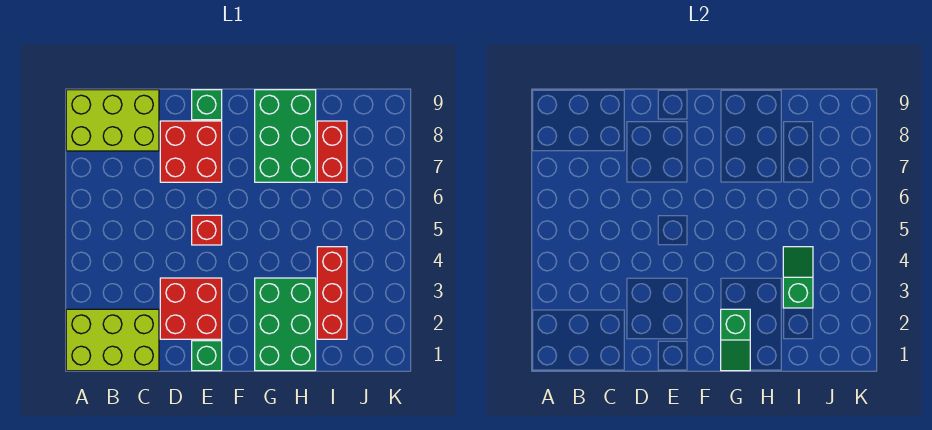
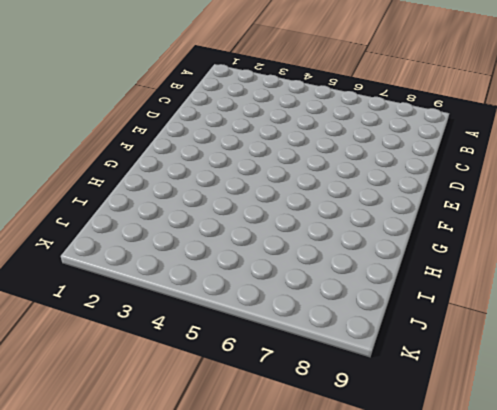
none -> lime 2x3 brick [66,309,159,371]
none -> lime 2x3 brick [66,90,159,151]
none -> red 2x2 brick [160,278,222,339]

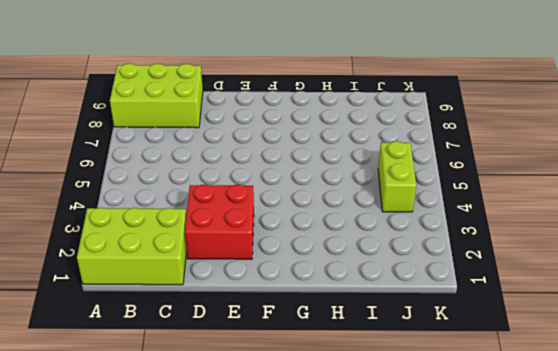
lime 1x2 brick [378,141,416,212] -> none
none -> red 2x2 brick [160,121,222,182]
none -> green 1x1 brick [192,341,222,371]
none -> red 1x1 brick [192,215,222,245]

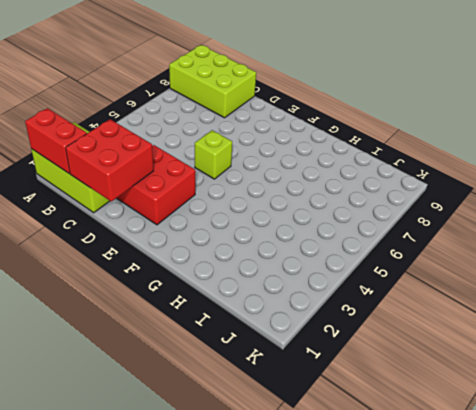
red 1x2 brick [25,108,87,173] -> red 1x2 brick turned to [317,121,347,182]
red 2x2 brick [66,119,154,201] -> red 2x2 brick moved to [160,121,222,182]
lime 1x1 brick [195,130,232,179] -> red 1x1 brick [192,215,222,245]
none -> green 1x1 brick [192,341,222,371]
none -> green 1x1 brick [192,90,222,120]
none -> green 2x3 brick [255,278,316,371]

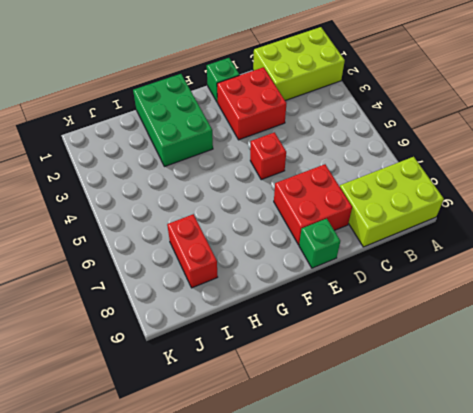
none -> green 2x3 brick [255,90,316,182]
none -> red 1x3 brick [317,247,347,339]
none -> green 1x2 slope [721,309,750,371]

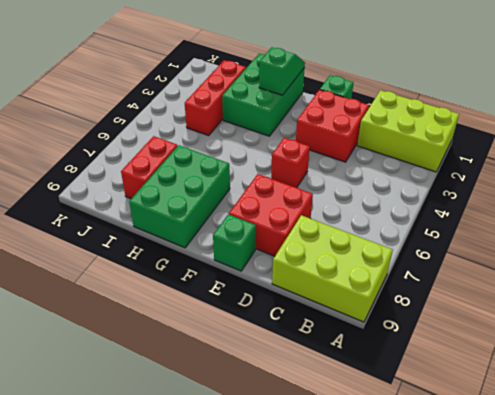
none -> green 1x2 slope [783,247,813,308]

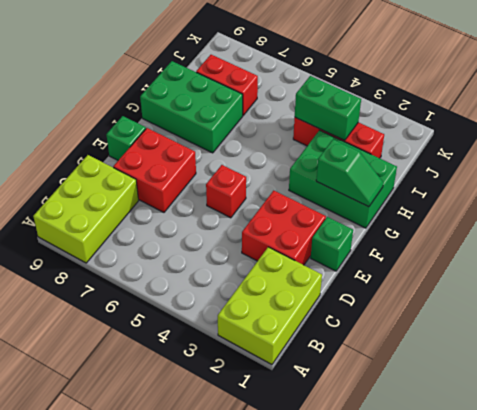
green 1x2 brick [295,76,361,140] -> green 1x2 slope [783,247,813,308]

